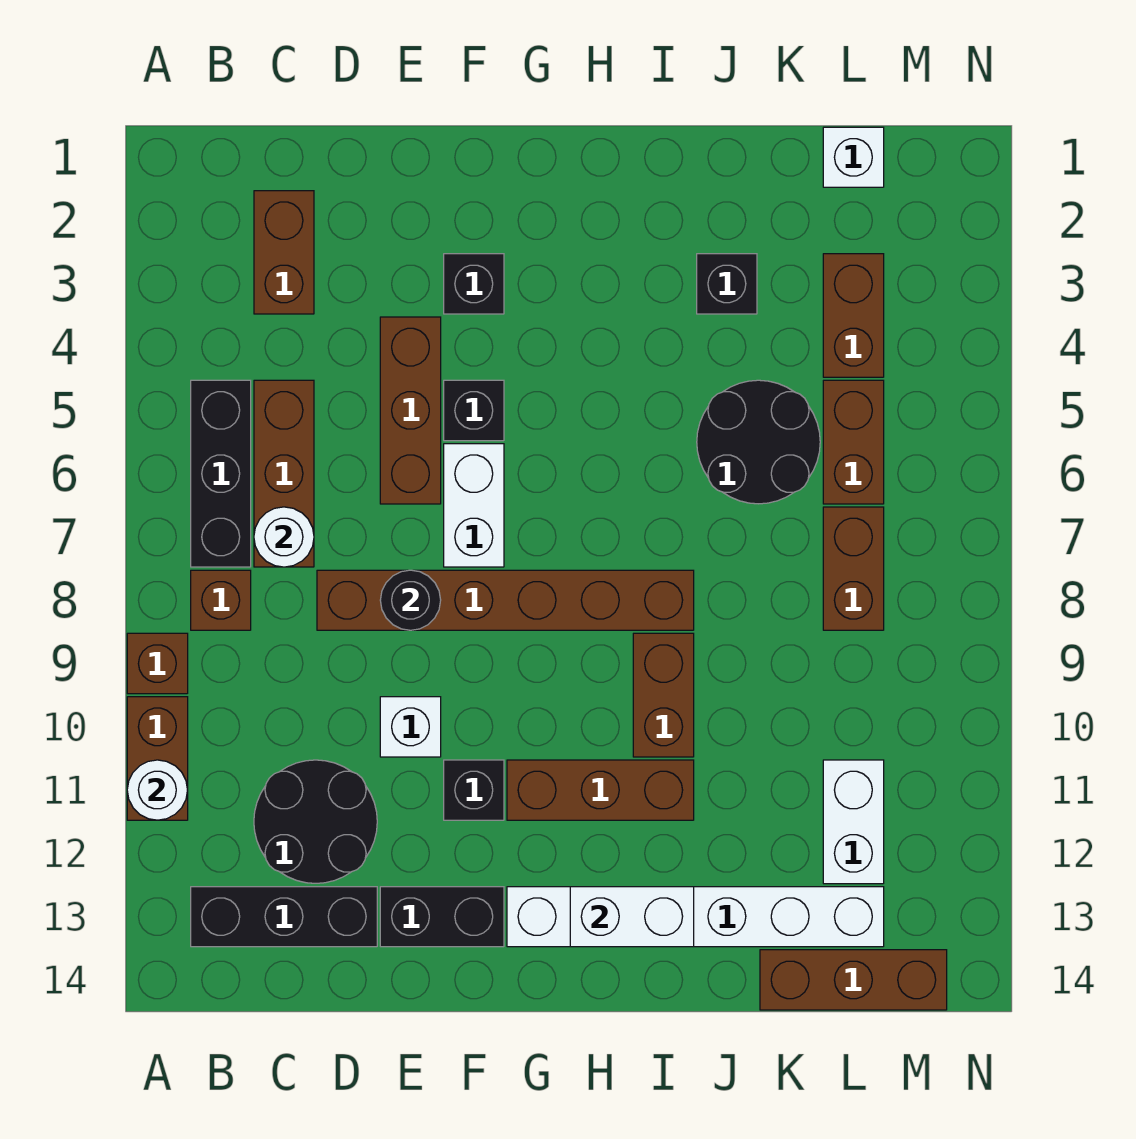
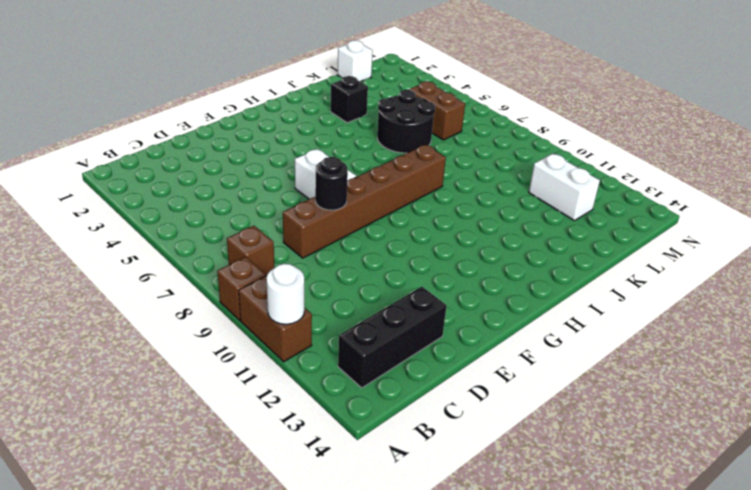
none -> black 1x3 brick [191,380,251,567]
none -> brown 1x2 brick [254,191,314,314]
none -> brown 1x3 brick [254,380,314,567]
none -> black 2x2 round brick [254,760,377,883]

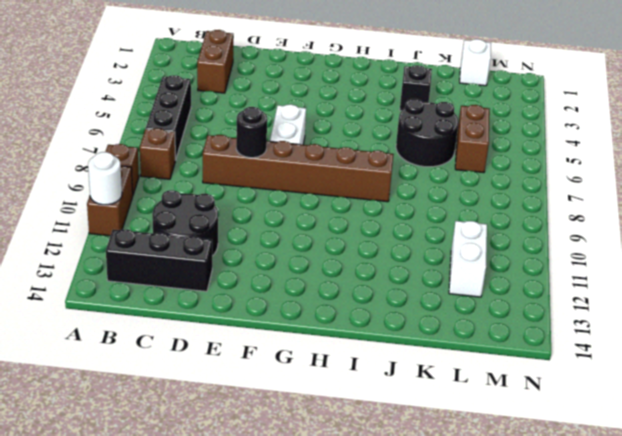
none -> brown 1x3 brick [254,380,314,567]
none -> brown 1x3 brick [380,317,441,504]
none -> white 1x1 brick [380,697,441,757]
none -> black 1x2 brick [380,887,504,947]

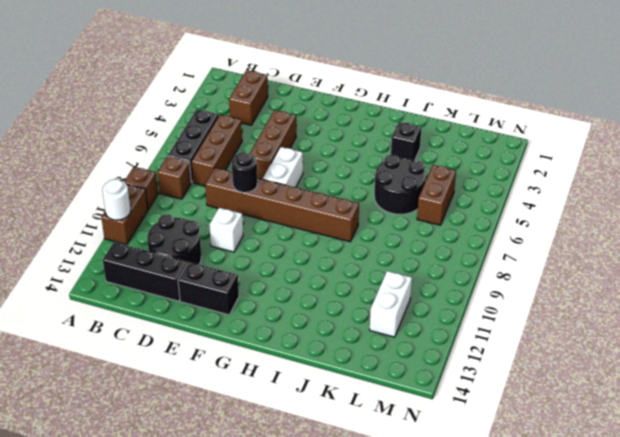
none -> black 1x1 brick [444,254,504,314]
none -> black 1x1 brick [444,380,504,441]
none -> black 1x1 brick [444,760,504,820]
none -> brown 1x3 brick [507,760,694,820]

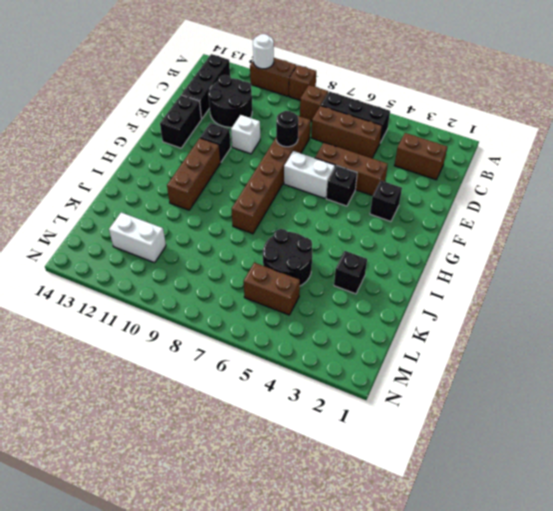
none -> white 1x6 brick [507,887,884,947]
none -> brown 1x2 brick [633,633,694,757]
none -> brown 1x3 brick [760,950,947,1010]
none -> white 1x1 brick [823,127,884,187]

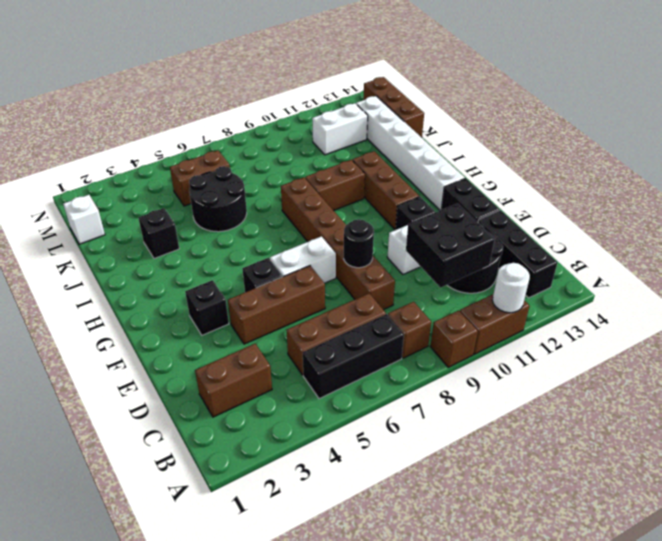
black 2x2 brick [406,204,495,288] -> none
none -> brown 1x2 brick [823,254,884,377]
none -> brown 1x2 brick [823,507,884,630]
none -> white 1x1 round brick [254,507,314,567]
none -> white 1x2 brick [570,887,694,947]

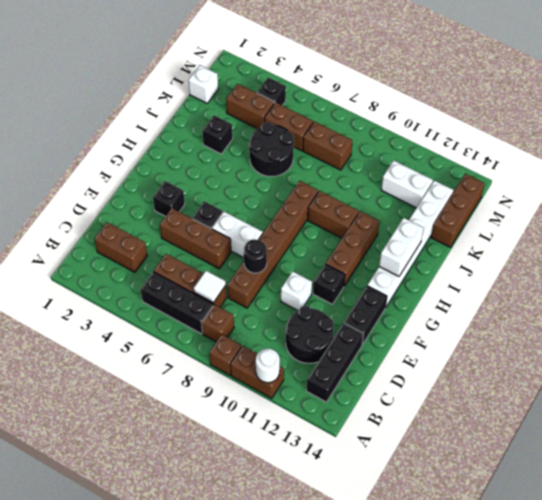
white 1x1 tile [194,271,226,303] -> white 1x1 round brick [254,507,314,567]
black 1x1 brick [257,78,286,105] -> none

